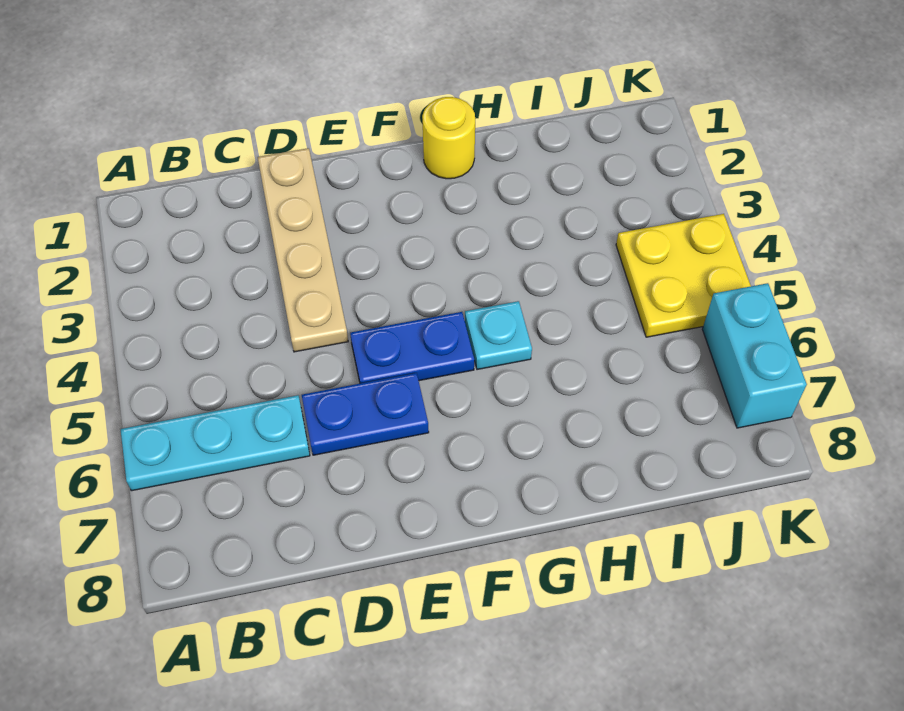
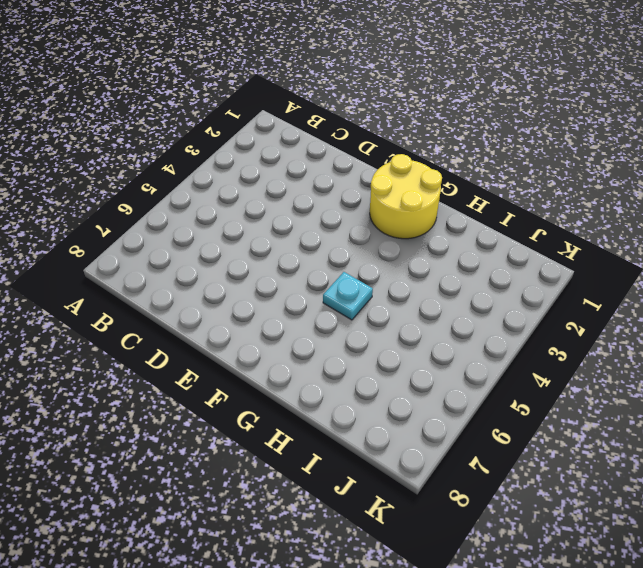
yellow 2x2 round brick [370,154,442,239] -> yellow 1x1 round brick [422,97,475,179]
none -> cyan 1x3 plate [121,395,310,491]
none -> tan 1x4 plate [258,148,348,352]

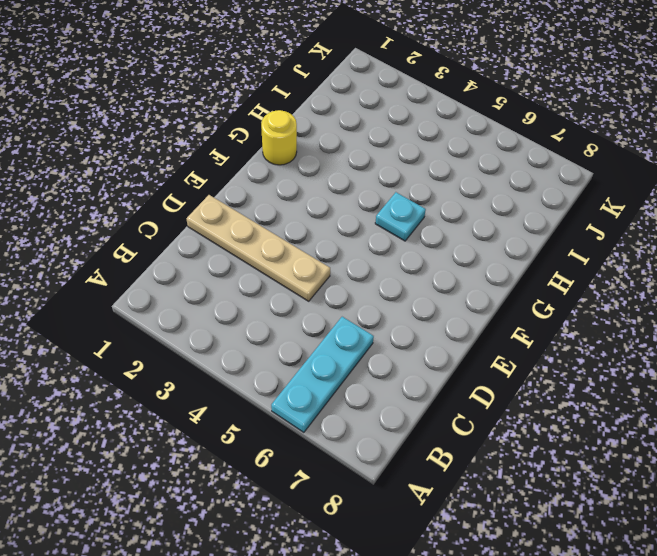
none -> blue 1x2 plate [302,373,429,455]
none -> blue 1x2 plate [350,312,474,383]

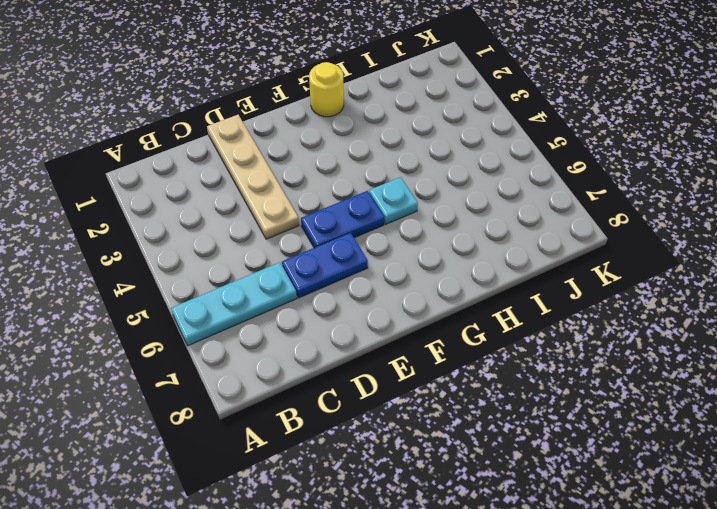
none -> yellow 2x2 plate [616,214,751,337]
none -> cyan 1x2 brick [702,283,807,428]

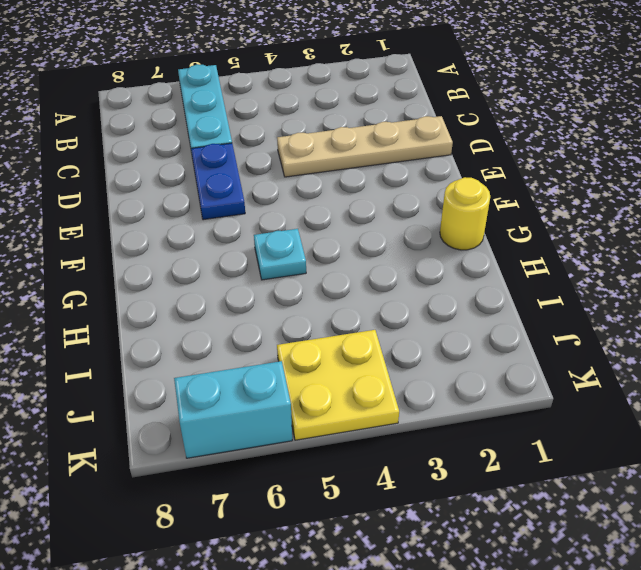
none -> blue 1x2 plate [350,312,474,383]

